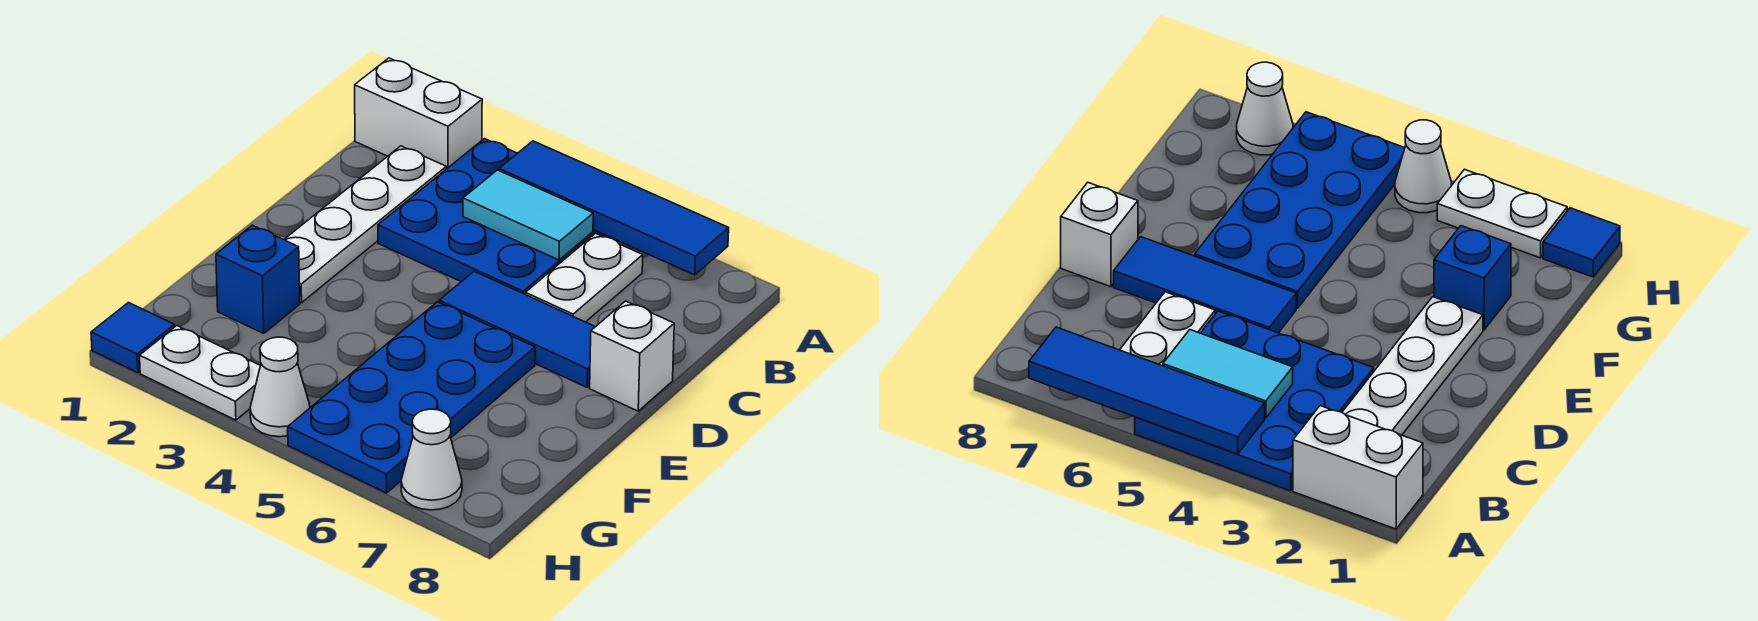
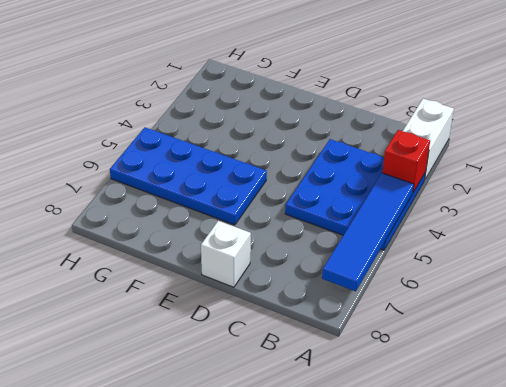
red 1x1 brick [382,130,430,192] -> none
none -> white 1x4 plate [284,146,446,303]
none -> white 1x2 plate [525,233,643,322]
none -> blue 1x3 tile [439,271,595,387]

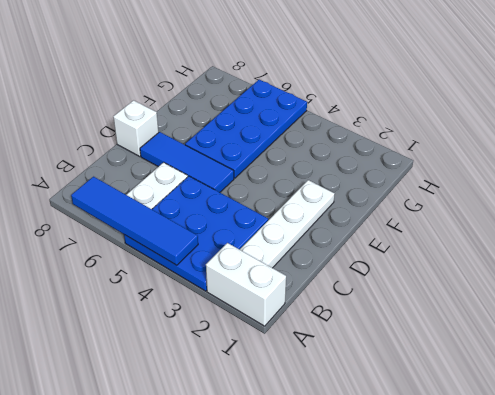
none -> blue 1x1 brick [216,225,300,333]
none -> blue 1x1 tile [91,303,174,373]
none -> white 1x2 plate [140,326,260,420]

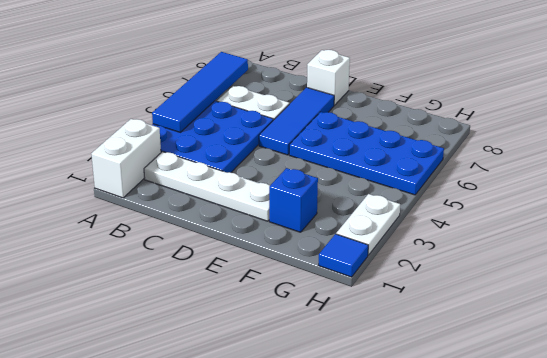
none -> white 1x1 cone [250,337,310,437]
none -> white 1x1 cone [401,409,462,510]
none -> cyan 1x2 tile [463,170,593,260]

